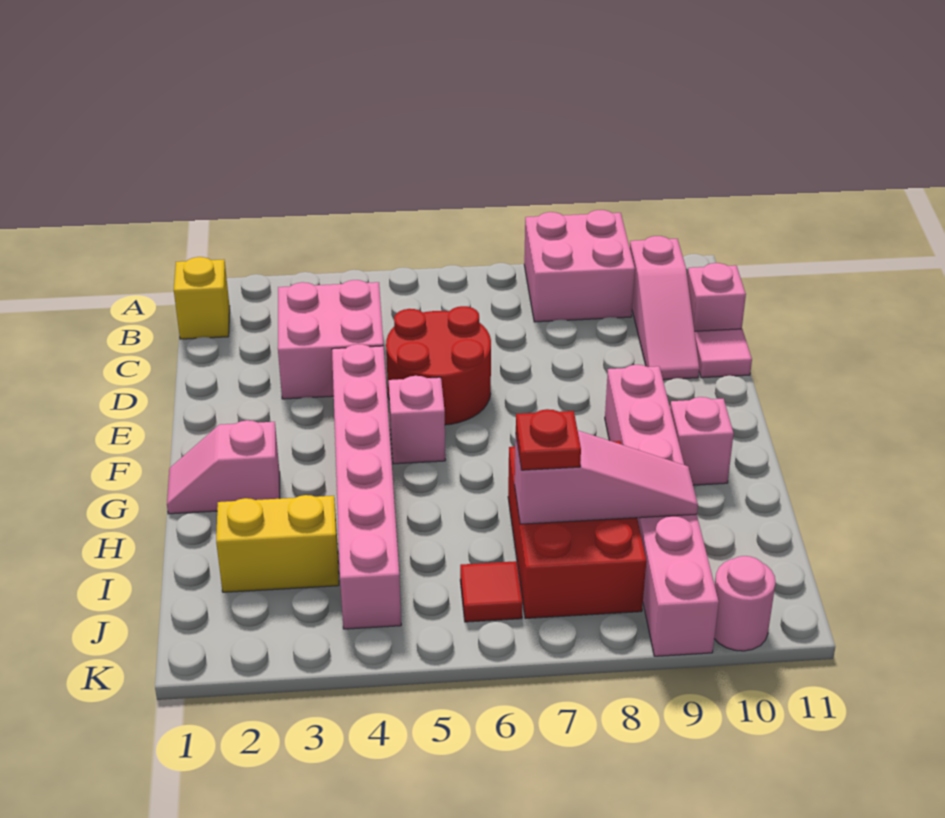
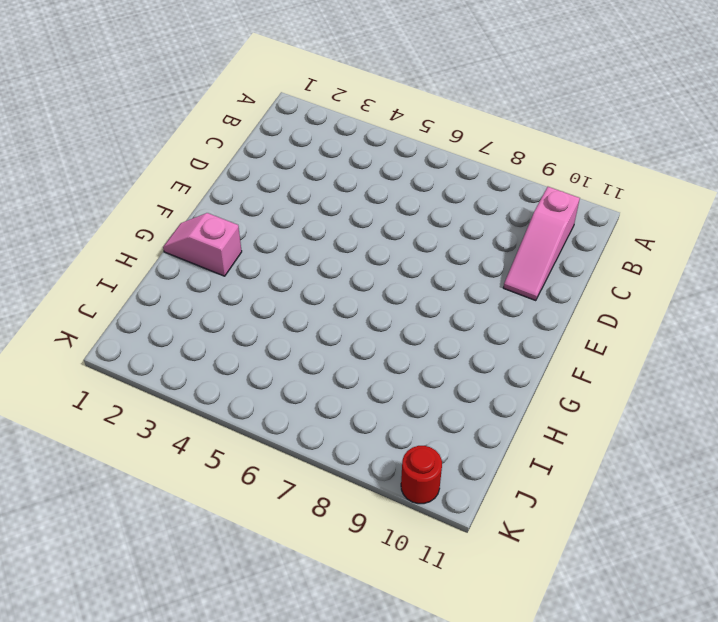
red 1x1 round brick [401,446,442,504] -> pink 1x1 round brick [714,556,775,651]
none -> pink 2x2 brick [524,210,635,322]
none -> yellow 1x1 brick [174,257,230,339]
none -> pink 2x2 brick [278,280,383,399]

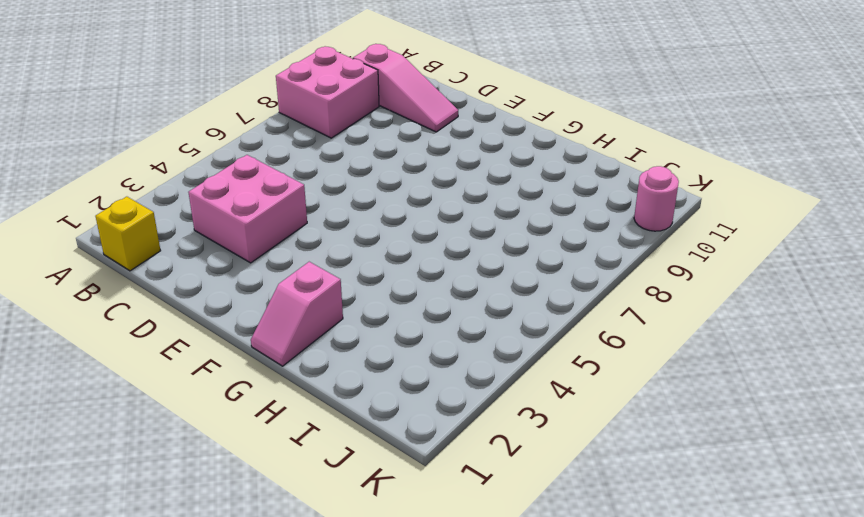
none -> pink 1x1 brick [687,263,746,331]
none -> red 2x2 round brick [386,306,491,425]
none -> pink 1x1 tile [694,329,752,378]

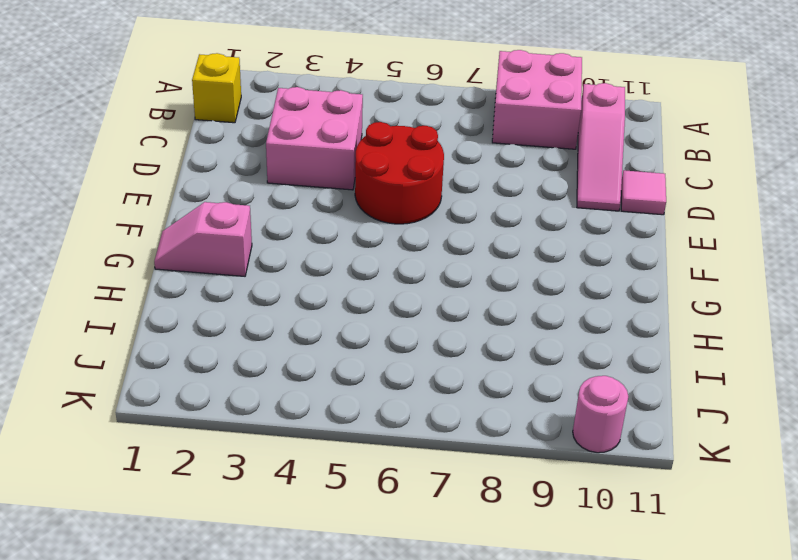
none -> pink 1x1 brick [687,263,746,331]
none -> pink 1x6 brick [332,344,401,629]
none -> pink 1x1 brick [389,376,445,464]

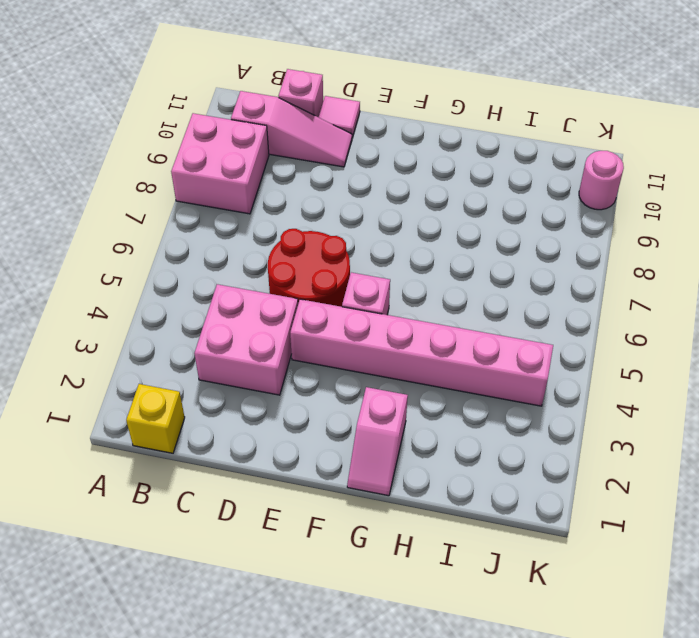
none -> pink 1x6 brick [605,365,719,656]
none -> pink 1x1 brick [670,397,734,485]
none -> red 2x3 brick [508,441,646,618]

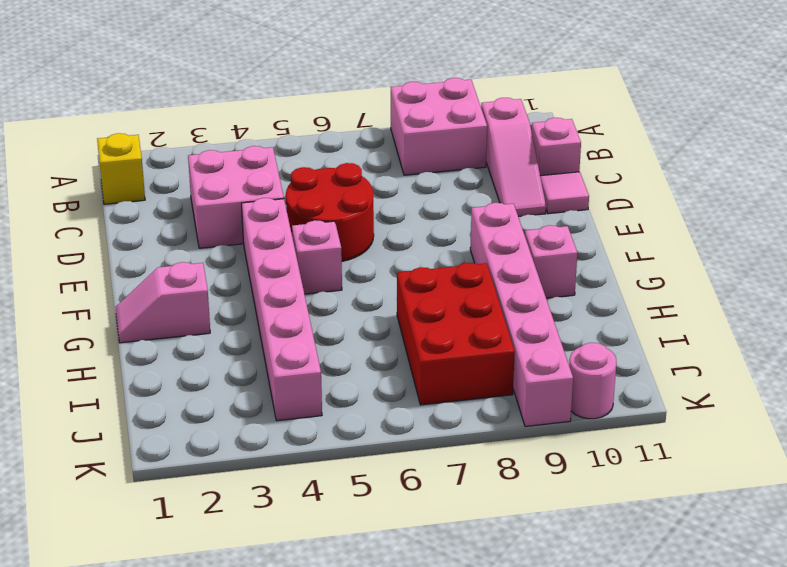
none -> yellow 1x2 brick [216,495,339,592]
none -> red 1x1 tile [460,561,523,622]
none -> pink 1x3 slope [515,431,698,524]

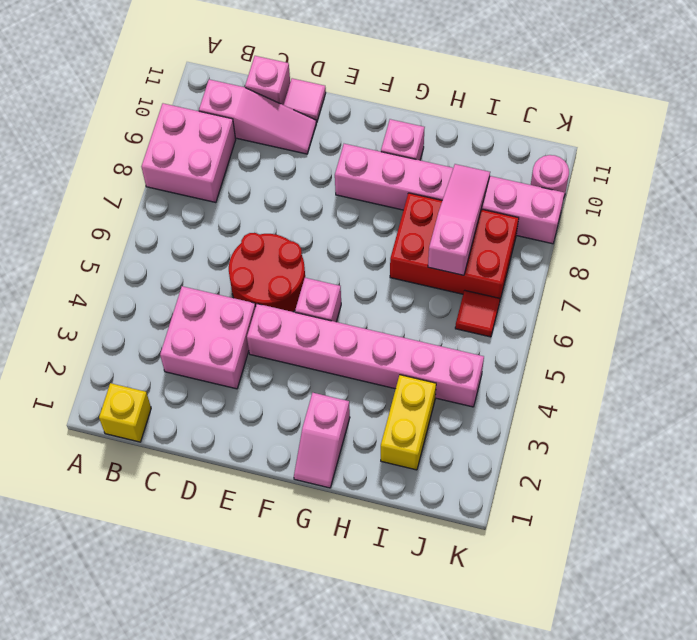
none -> red 1x1 plate [516,409,581,470]

